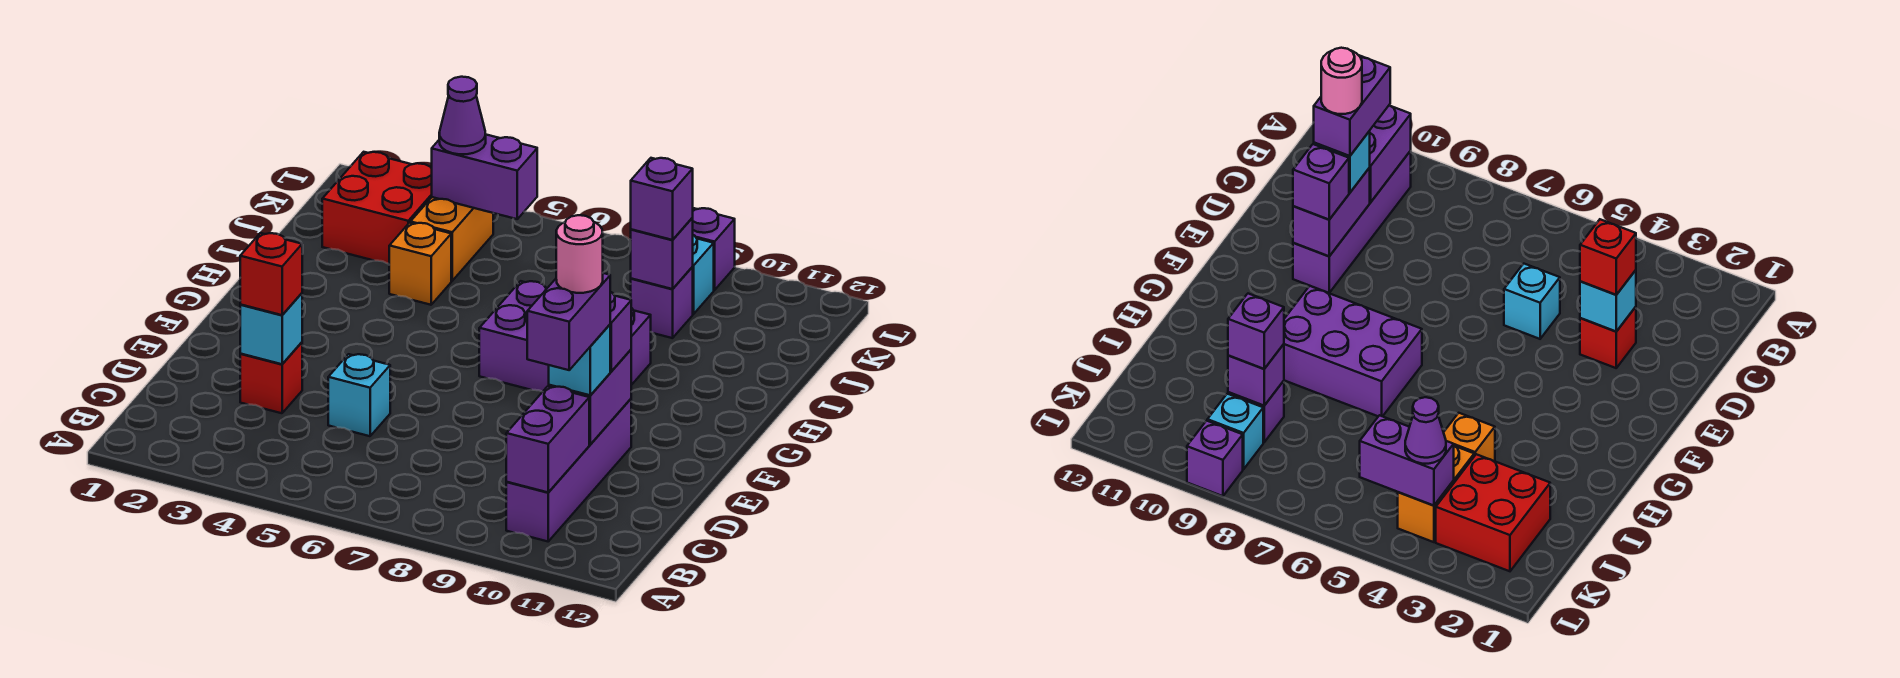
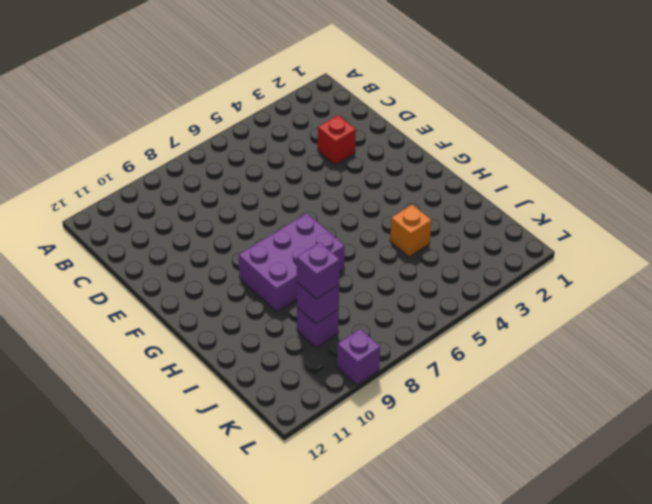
none -> purple 1x4 brick [506,399,631,541]
none -> cyan 1x1 brick [328,354,390,436]
none -> red 2x2 brick [322,152,432,264]

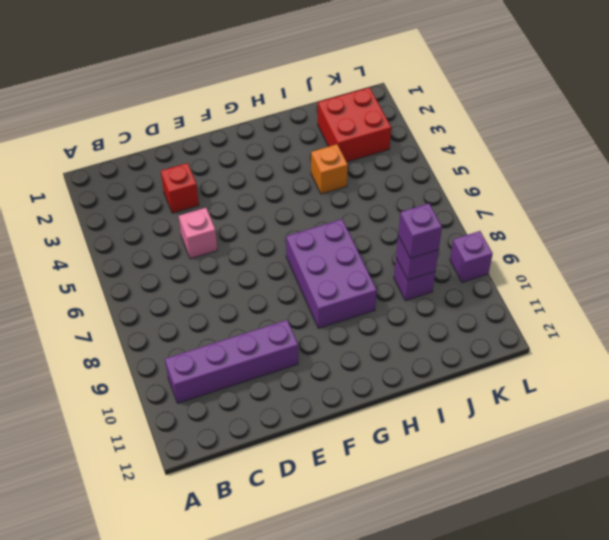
pink 1x1 brick [179,208,217,259] -> cyan 1x1 brick [328,354,390,436]
none -> orange 1x2 brick [410,197,493,281]
none -> cyan 1x1 brick [692,235,714,314]
none -> purple 1x2 brick [506,386,589,492]

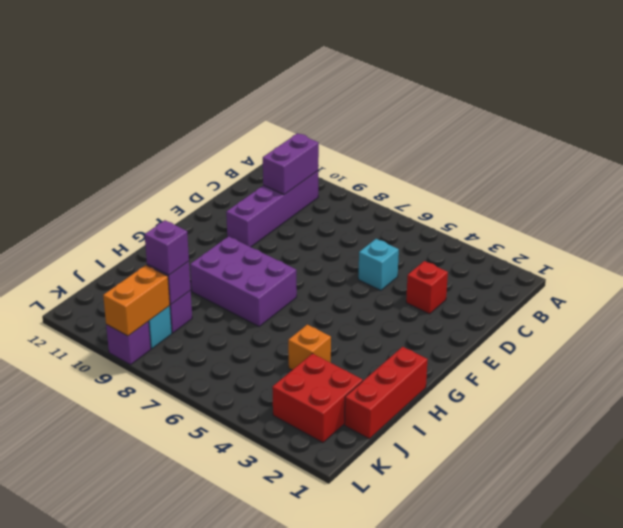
red 1x3 brick [345,347,428,439] -> none
orange 1x2 brick [103,265,170,336] -> orange 1x2 brick moved to [410,197,493,281]
none -> cyan 1x1 brick [240,293,302,364]
none -> purple 1x2 brick [549,350,631,444]
none -> purple 1x2 brick [432,134,537,219]

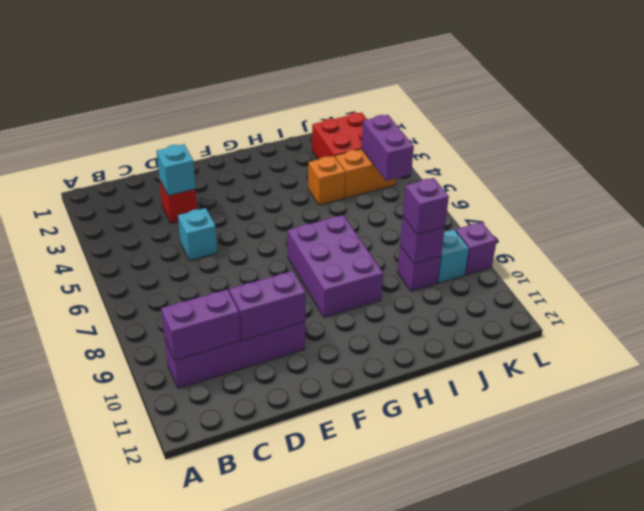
none -> red 1x1 brick [240,233,302,315]
none -> cyan 1x1 brick [549,325,610,395]
none -> purple 1x1 brick [610,292,631,371]

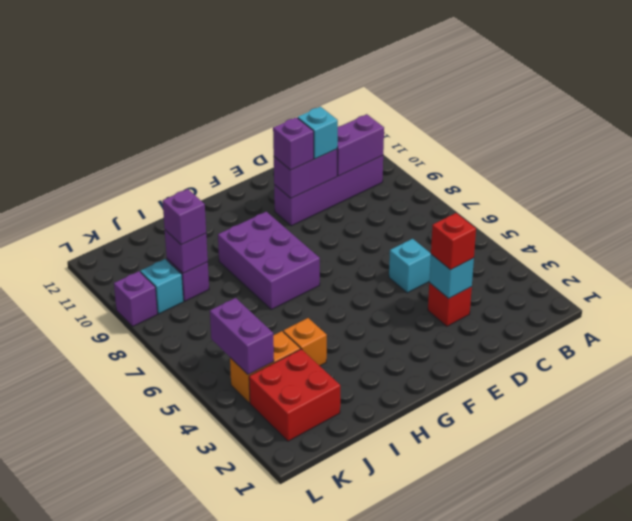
none -> purple 1x1 cone [439,77,486,154]
none -> purple 1x2 brick [527,273,610,370]
none -> pink 1x1 round brick [556,215,603,293]

